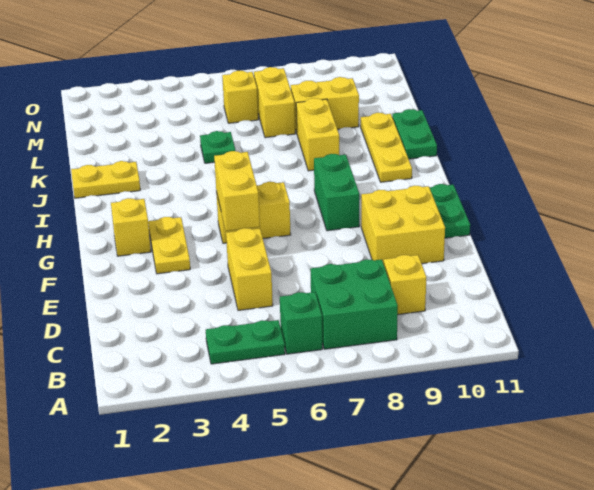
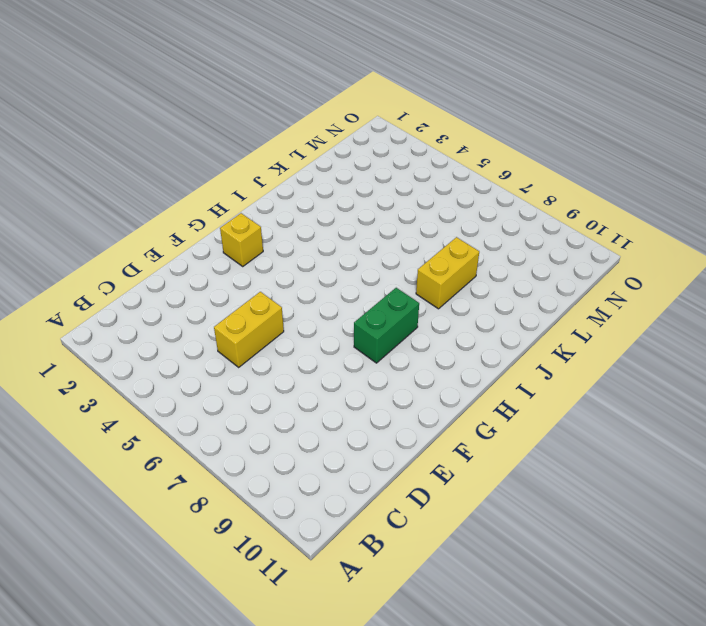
none -> green 1x2 plate [206,320,285,364]
none -> green 1x1 brick [280,292,322,354]
none -> green 2x2 brick [310,259,398,349]

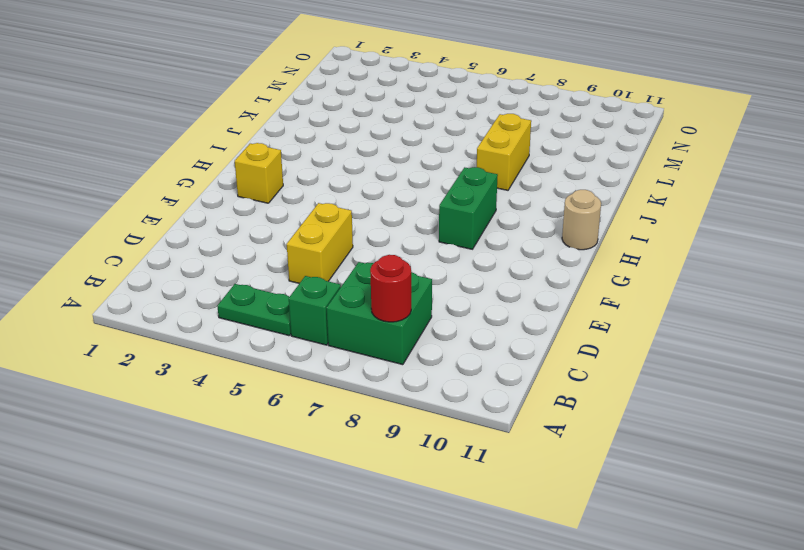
red 1x1 round brick [370,255,411,322] -> none
tan 1x1 round brick [562,190,601,250] -> none
none -> yellow 1x1 brick [384,255,426,314]
none -> yellow 2x2 brick [361,186,445,264]
none -> yellow 1x2 plate [148,217,190,274]

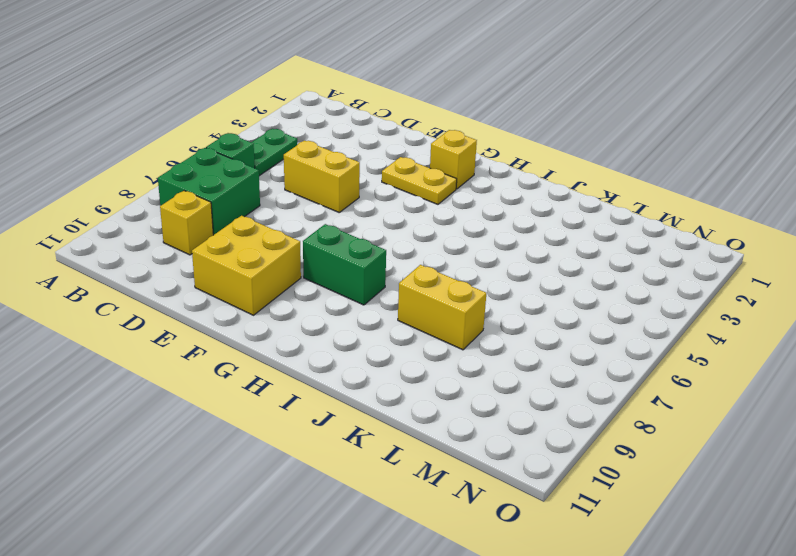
none -> green 1x2 plate [429,184,470,238]
none -> yellow 1x2 brick [216,182,291,243]
none -> yellow 1x3 plate [361,113,412,182]

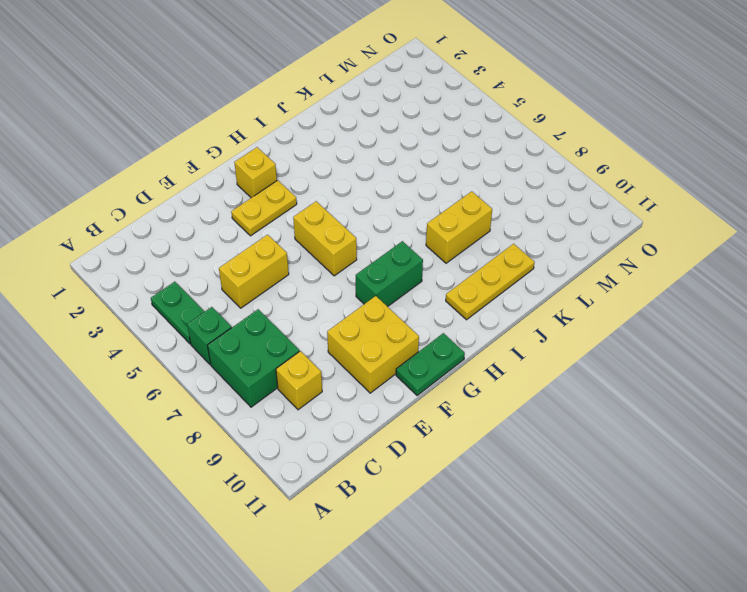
none -> yellow 1x2 plate [71,161,140,198]
none -> green 1x2 plate [392,109,437,159]
none -> green 1x1 plate [200,131,235,163]

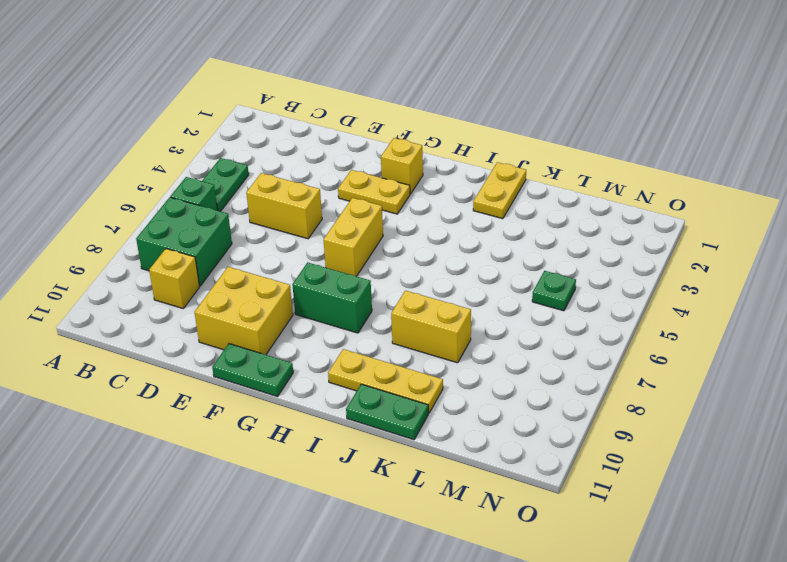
green 1x1 plate [532,271,576,311] -> green 1x1 plate moved to [200,131,235,163]
none -> yellow 1x2 brick [254,67,295,138]
none -> yellow 1x2 brick [291,77,359,133]
none -> yellow 1x1 brick [222,71,258,123]

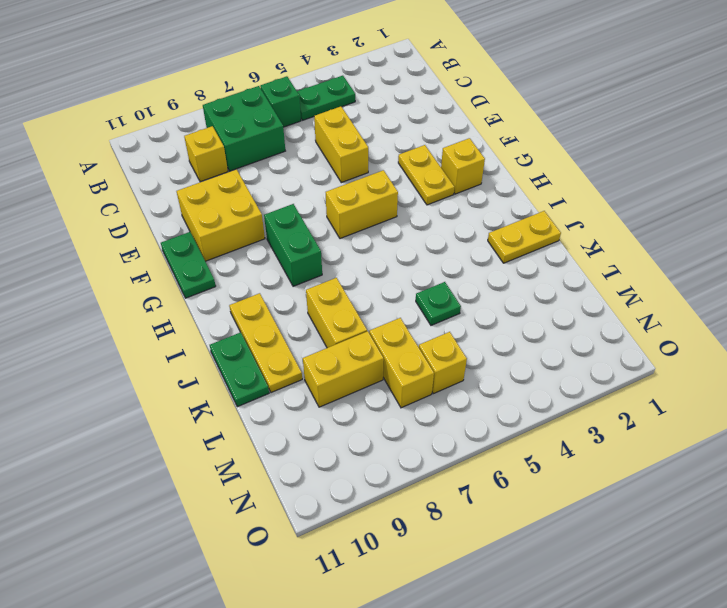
none -> yellow 1x2 brick [214,151,260,231]

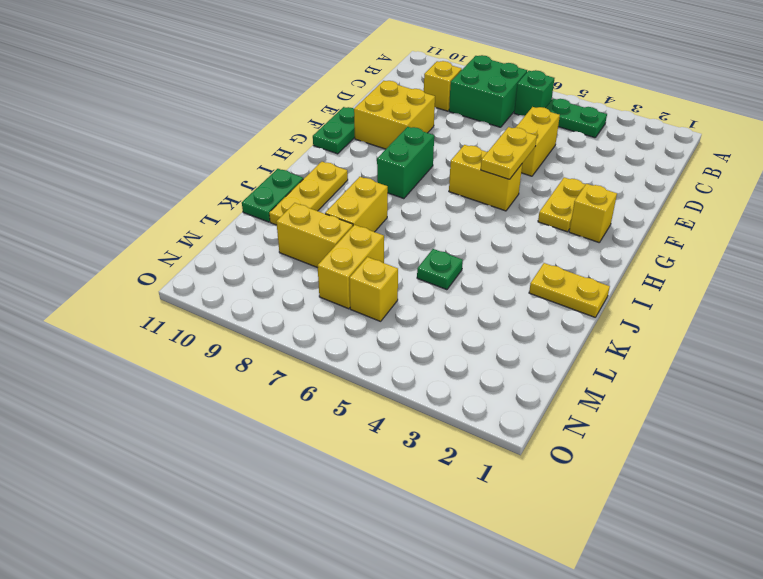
yellow 1x2 plate [481,127,537,179] -> yellow 1x2 brick [214,151,260,231]

